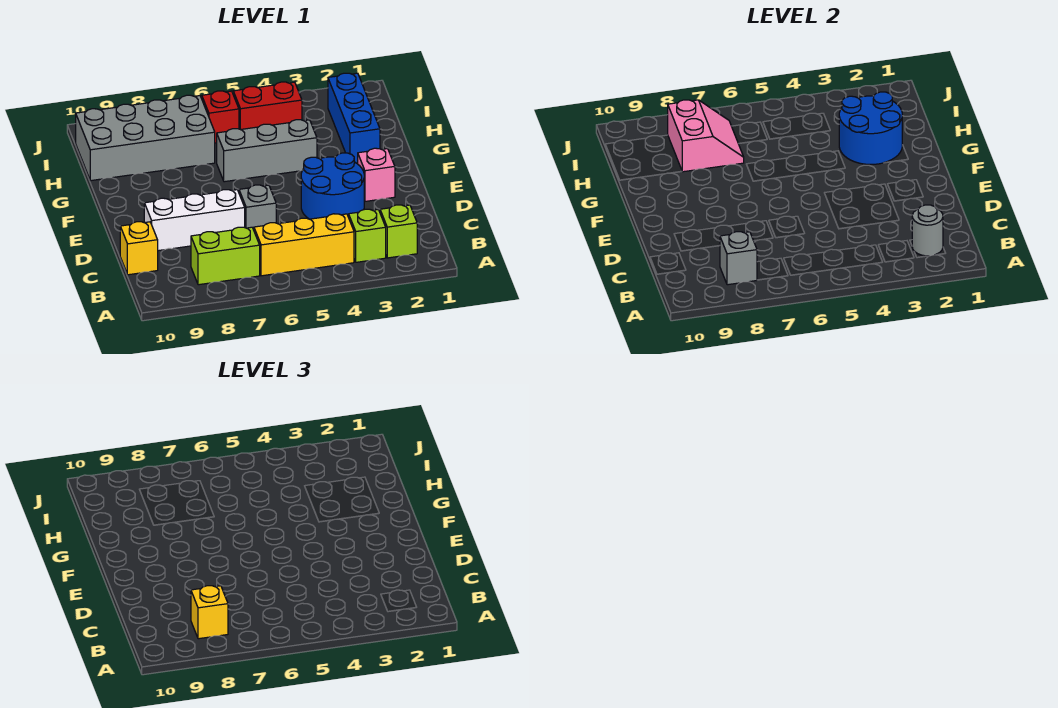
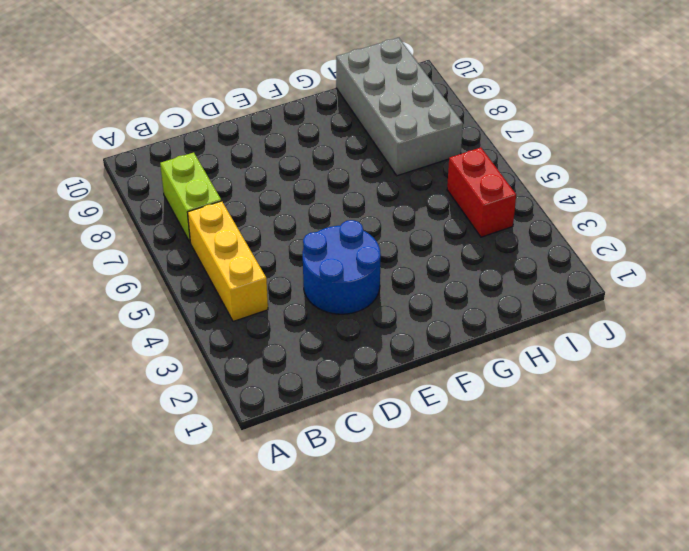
none -> lime 1x1 brick [380,205,417,258]
none -> lime 1x1 brick [349,209,386,262]
none -> yellow 1x1 brick [120,222,158,275]

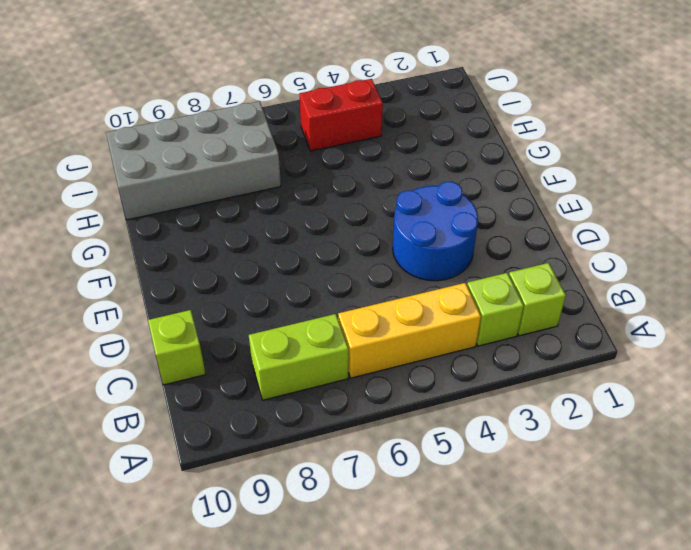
lime 1x1 brick [148,310,206,385] -> yellow 1x1 brick [120,222,158,275]
none -> grey 1x1 brick [239,185,276,230]
none -> white 1x3 brick [144,190,245,251]
none -> pink 1x1 brick [358,148,395,201]

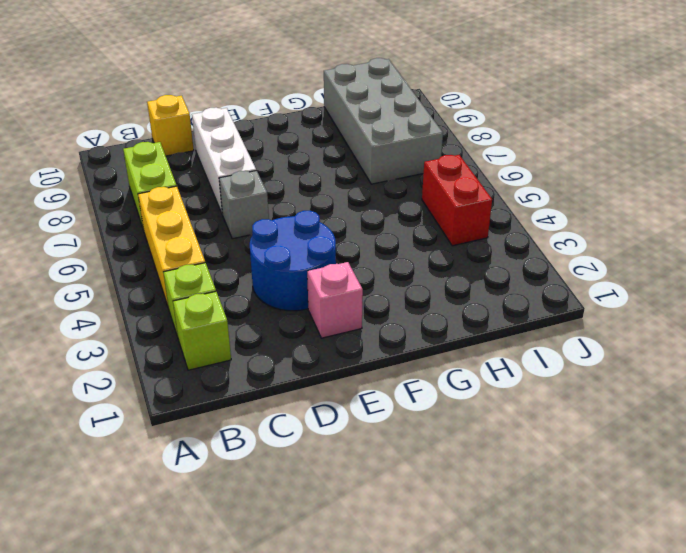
none -> blue 1x3 brick [328,73,380,163]
none -> grey 1x3 brick [217,120,317,182]
none -> red 1x1 brick [202,91,239,143]

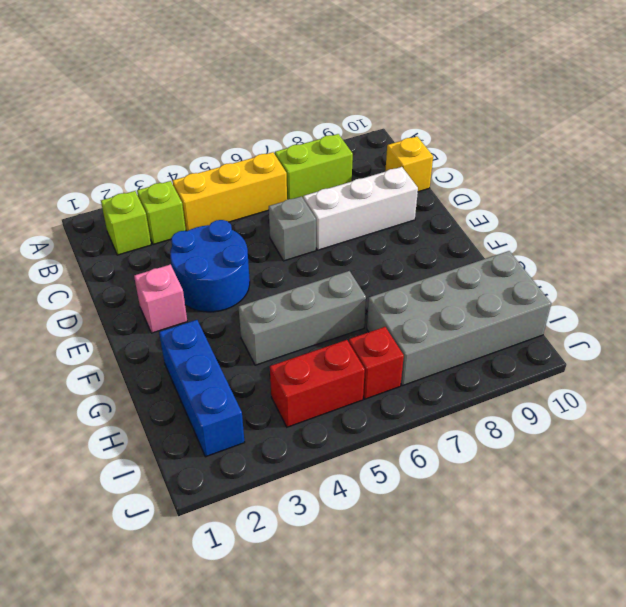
none -> grey 1x1 round brick [912,205,943,256]
none -> grey 1x1 brick [720,232,757,285]
none -> blue 2x2 round brick [839,92,902,164]

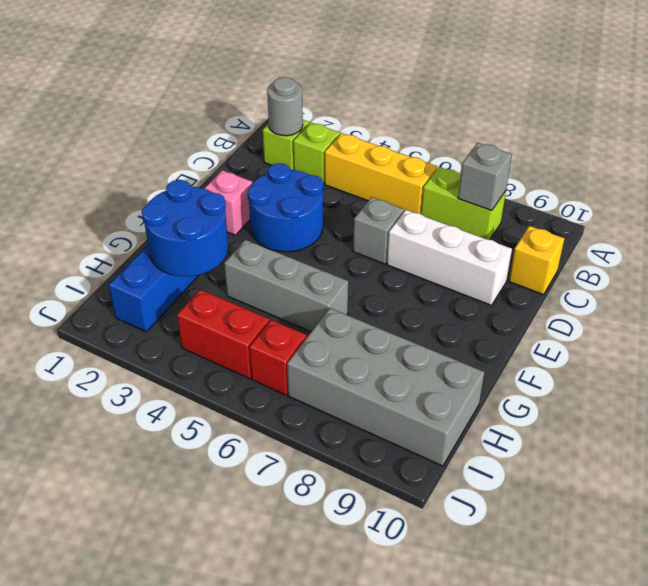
none -> pink 2x2 slope [668,100,744,172]
none -> yellow 1x1 brick [191,586,228,639]

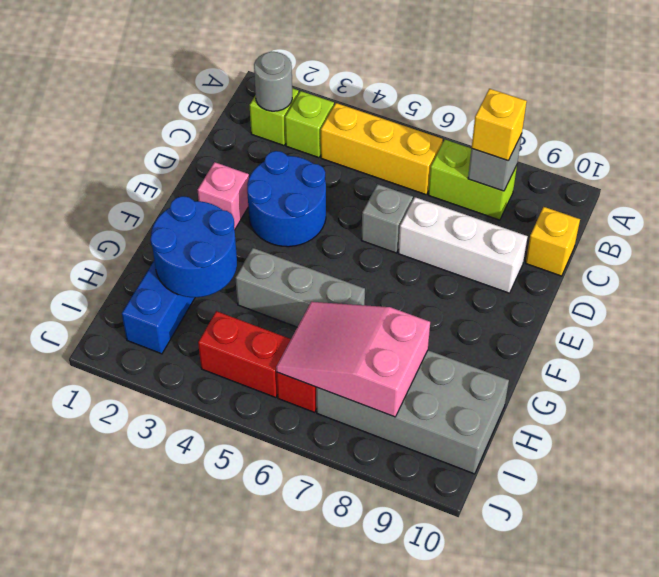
pink 2x3 slope [276,302,430,417] -> pink 2x2 slope [668,100,744,172]

